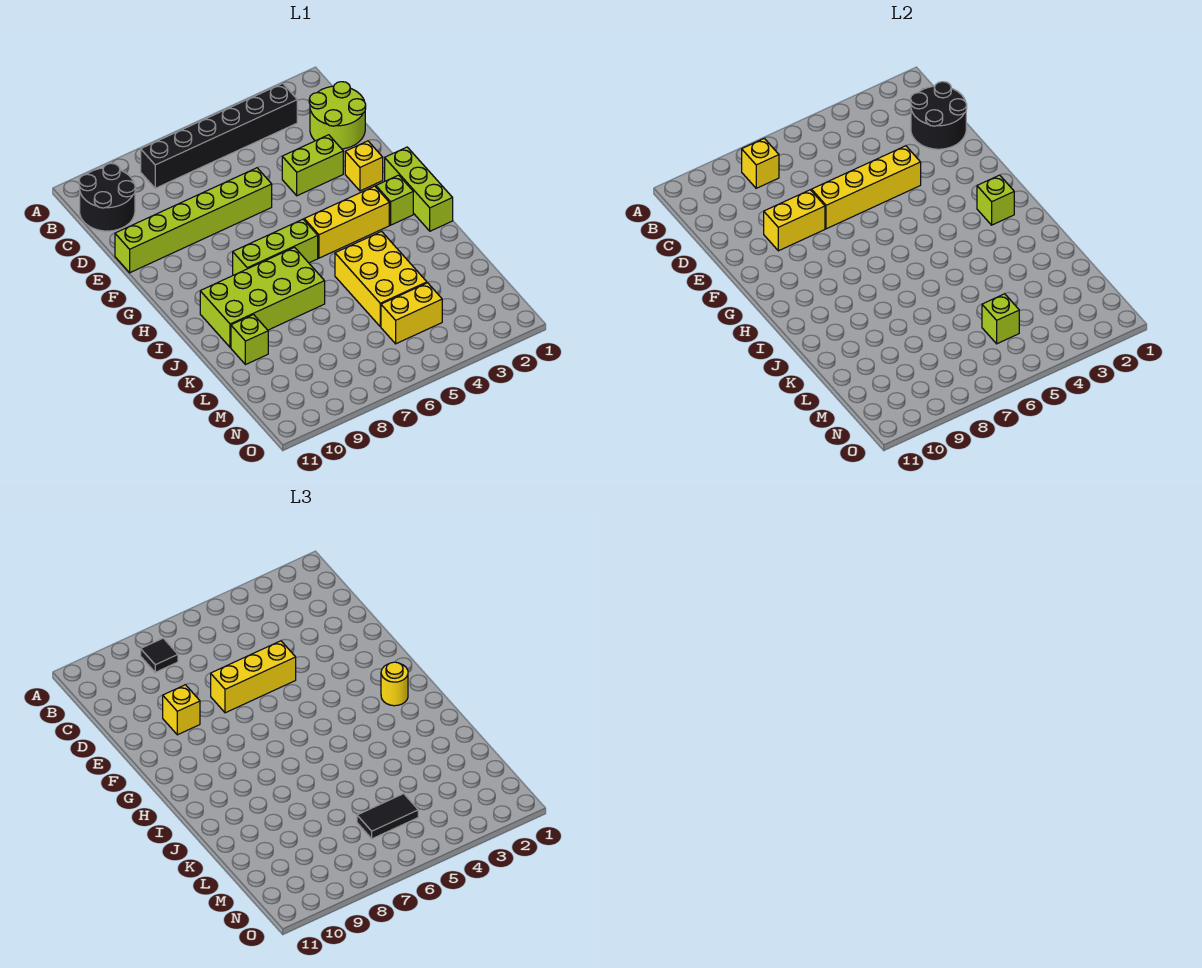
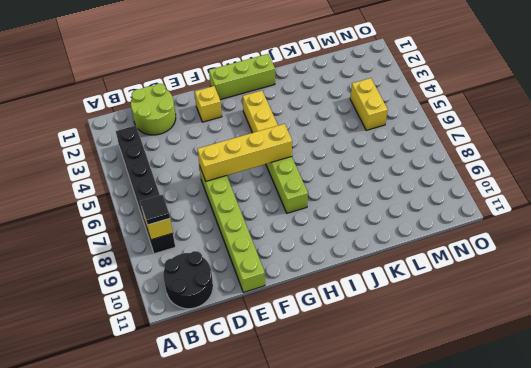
yellow 1x4 brick [197,124,292,181] -> yellow 1x4 brick turned to [812,146,921,229]
none -> lime 1x2 brick [282,135,343,196]
none -> lime 1x1 brick [376,175,413,225]
none -> lime 2x4 brick [200,247,325,347]

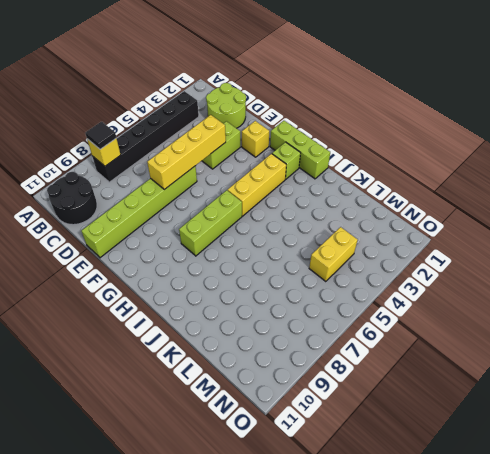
none -> lime 2x4 brick [200,247,325,347]
none -> yellow 2x3 brick [335,231,427,327]
none -> lime 1x1 brick [231,315,268,365]

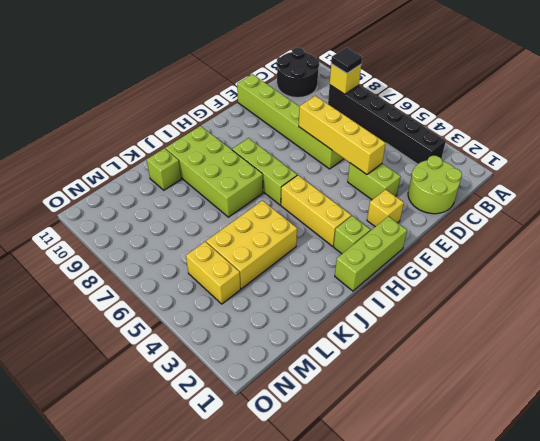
none -> black 2x2 round brick [910,82,967,149]
none -> yellow 1x2 brick [764,190,825,251]
none -> lime 1x1 brick [977,175,1014,225]

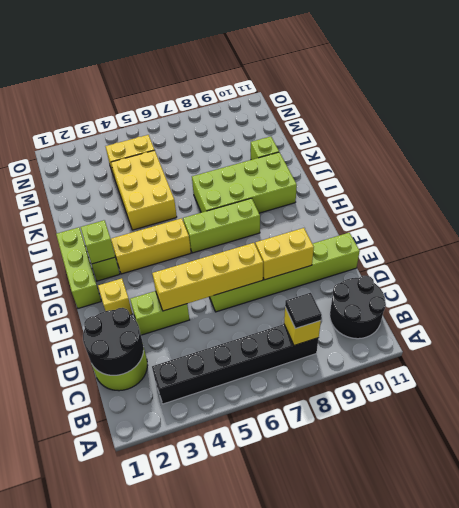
none -> lime 1x1 brick [982,294,1019,344]
none -> yellow 1x3 brick [211,641,296,713]
none -> yellow 1x1 brick [163,685,200,735]

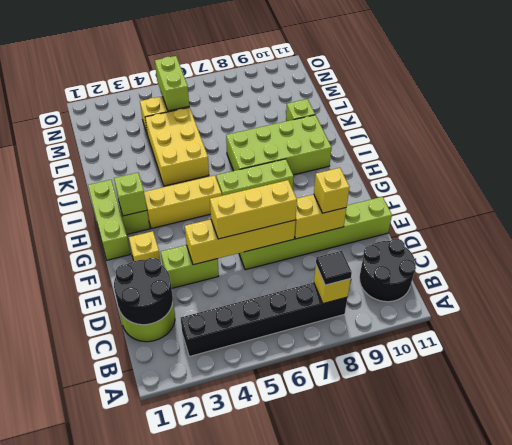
lime 1x2 brick [155,56,189,111] -> lime 1x1 brick [982,294,1019,344]
none -> yellow 1x1 round brick [381,662,408,706]
none -> black 1x2 tile [357,794,418,839]

